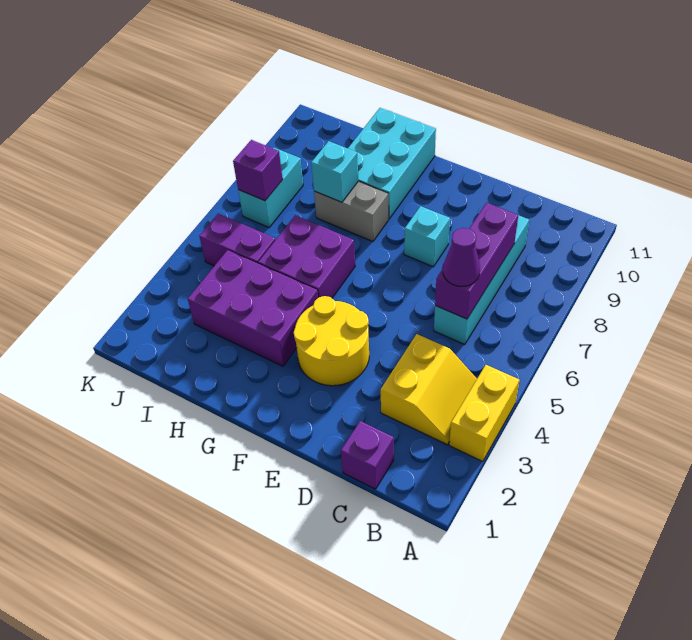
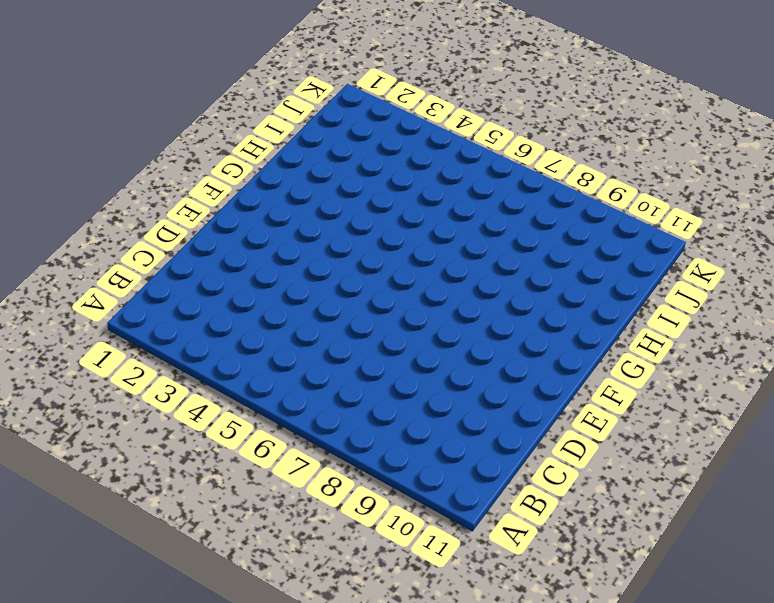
none -> yellow 1x2 brick [449,365,520,462]
none -> yellow 2x2 slope [381,334,477,445]
none -> purple 1x1 brick [341,421,394,489]

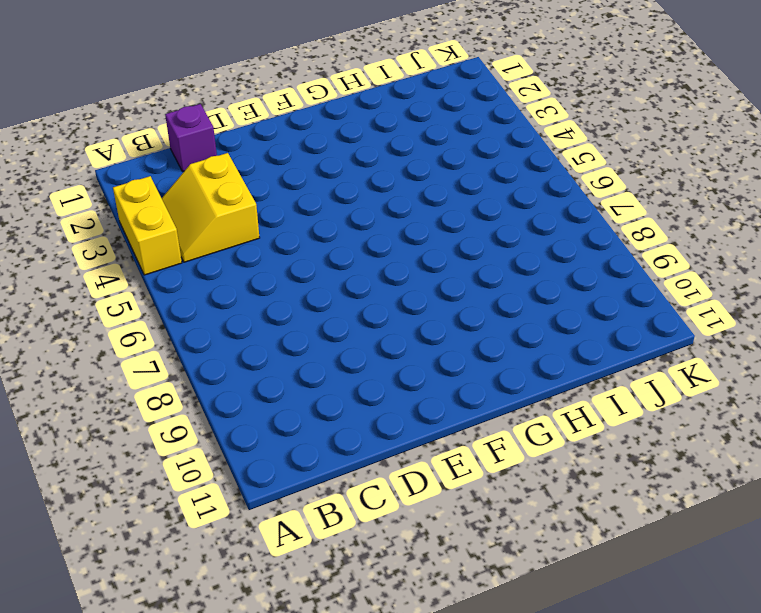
none -> cyan 1x4 brick [434,215,529,344]
none -> yellow 2x2 round brick [294,296,369,386]
none -> cyan 1x1 brick [404,206,450,267]

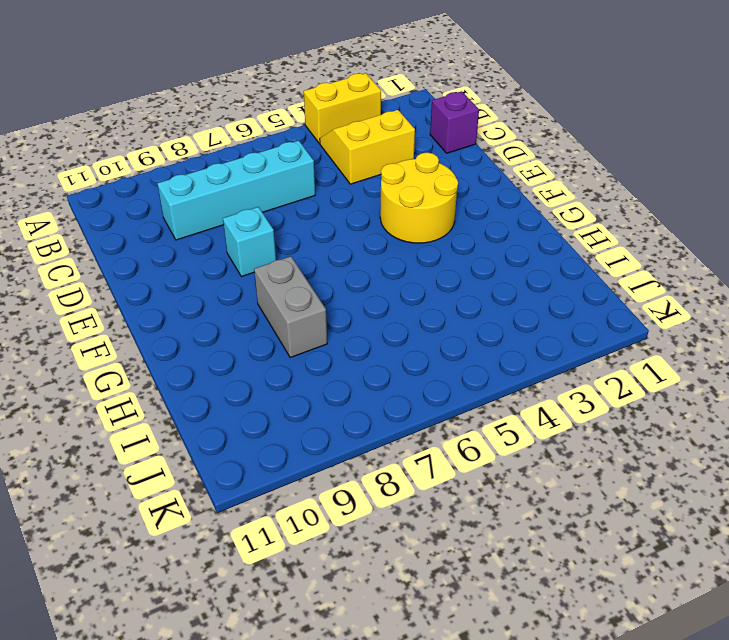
none -> purple 2x3 brick [188,250,318,366]
none -> purple 2x2 brick [258,215,355,298]
none -> cyan 2x3 brick [348,108,436,219]

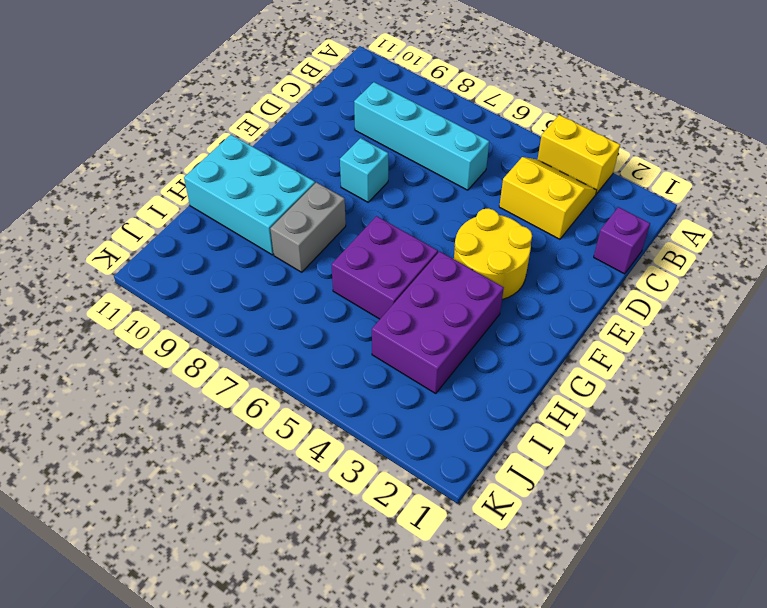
none -> purple 1x2 brick [199,214,275,266]
none -> cyan 1x2 brick [238,148,303,227]
none -> purple 1x3 brick [435,203,518,319]

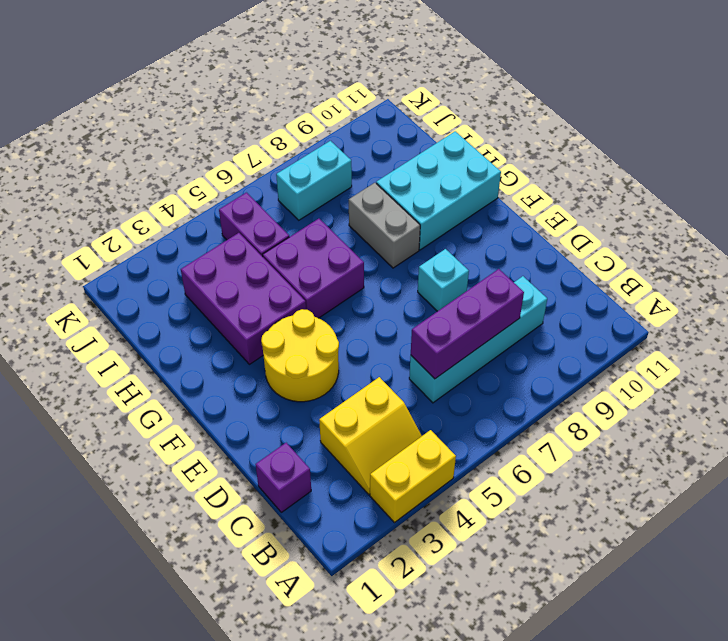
none -> cyan 1x1 brick [311,141,358,202]
none -> purple 1x1 brick [233,140,283,201]
none -> purple 1x1 cone [443,228,480,286]

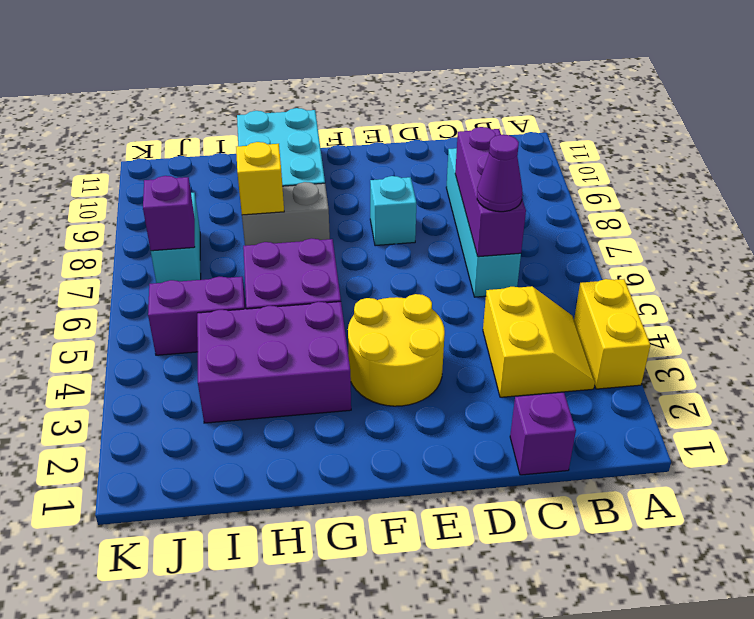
yellow 1x1 brick [236,142,284,215] -> cyan 1x1 brick [311,141,358,202]

